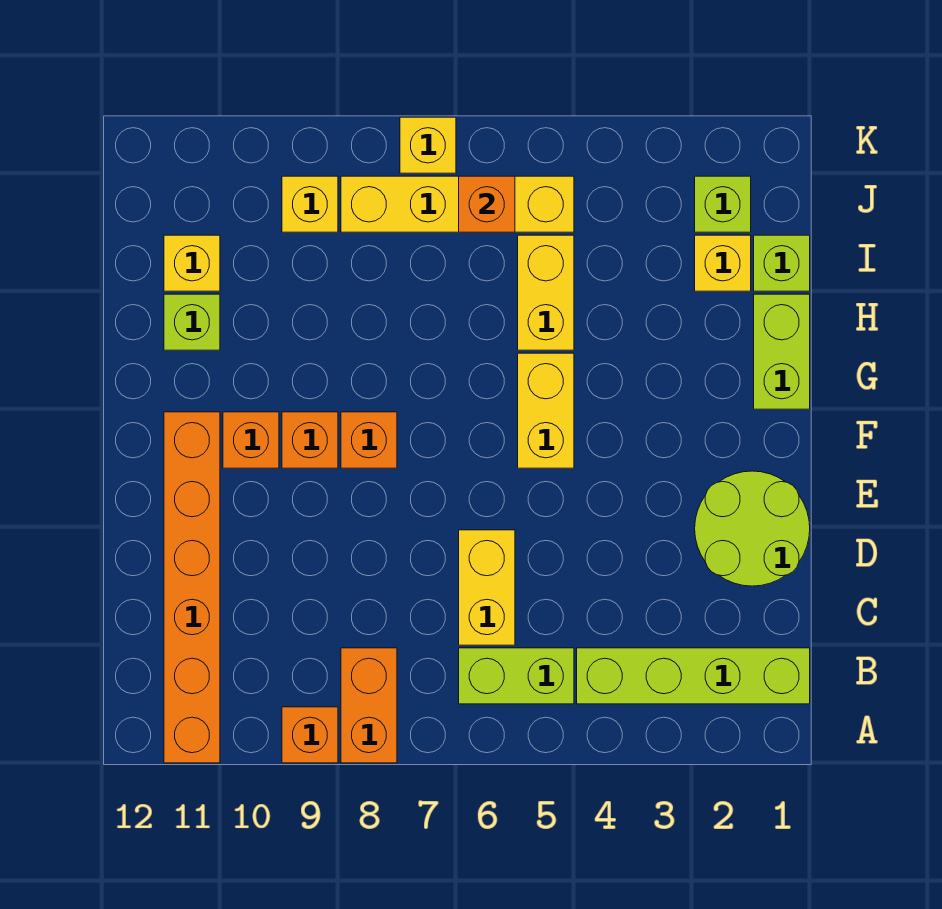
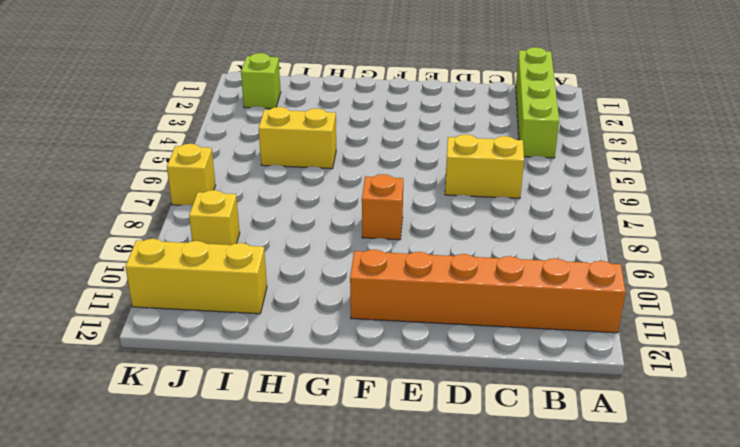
yellow 1x3 brick [125,239,267,314] -> yellow 1x1 brick [164,235,220,291]
none -> orange 1x2 brick [341,648,397,763]
none -> orange 1x1 brick [282,707,338,763]
none -> lime 1x2 brick [459,648,574,704]

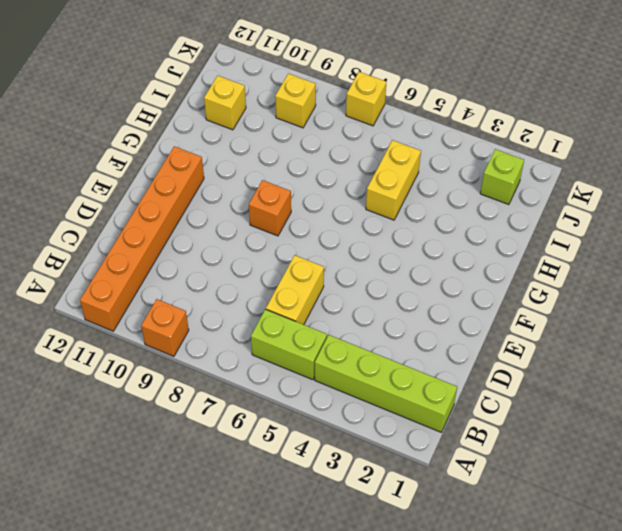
none -> orange 1x2 brick [341,648,397,763]
none -> lime 2x2 round brick [695,471,810,586]
none -> yellow 1x2 brick [518,353,574,468]

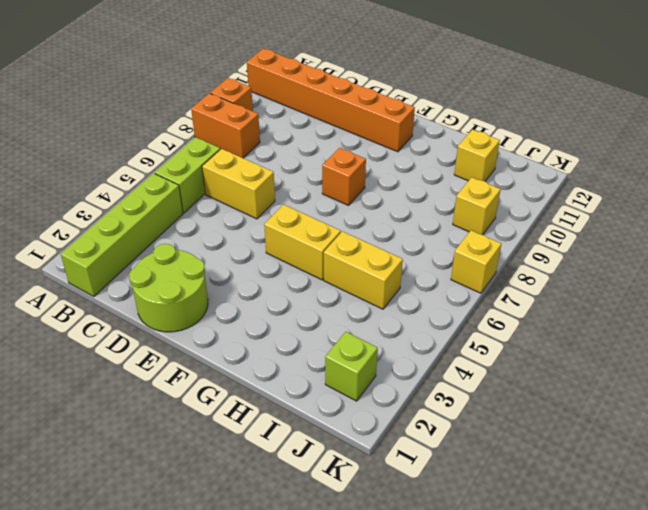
none -> orange 1x1 brick [282,412,338,468]
none -> orange 1x1 brick [223,412,279,468]
none -> lime 1x2 brick [754,294,810,409]

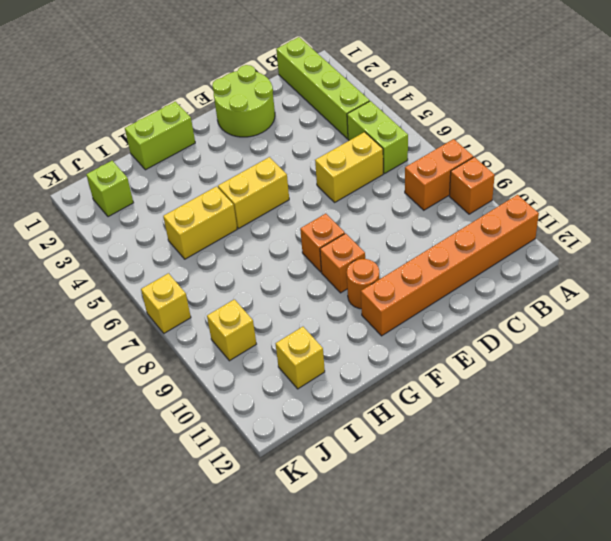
orange 1x1 round brick [347,259,380,309] -> orange 1x1 brick [223,412,279,468]
none -> lime 1x1 brick [164,294,220,350]
none -> lime 1x1 brick [754,235,810,291]
none -> yellow 1x1 brick [695,235,751,291]

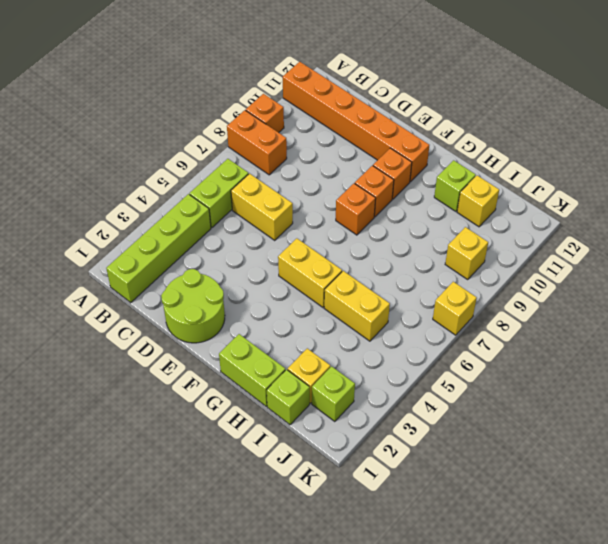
none -> yellow 1x4 brick [341,176,574,232]
none -> orange 1x1 brick [459,176,515,232]

